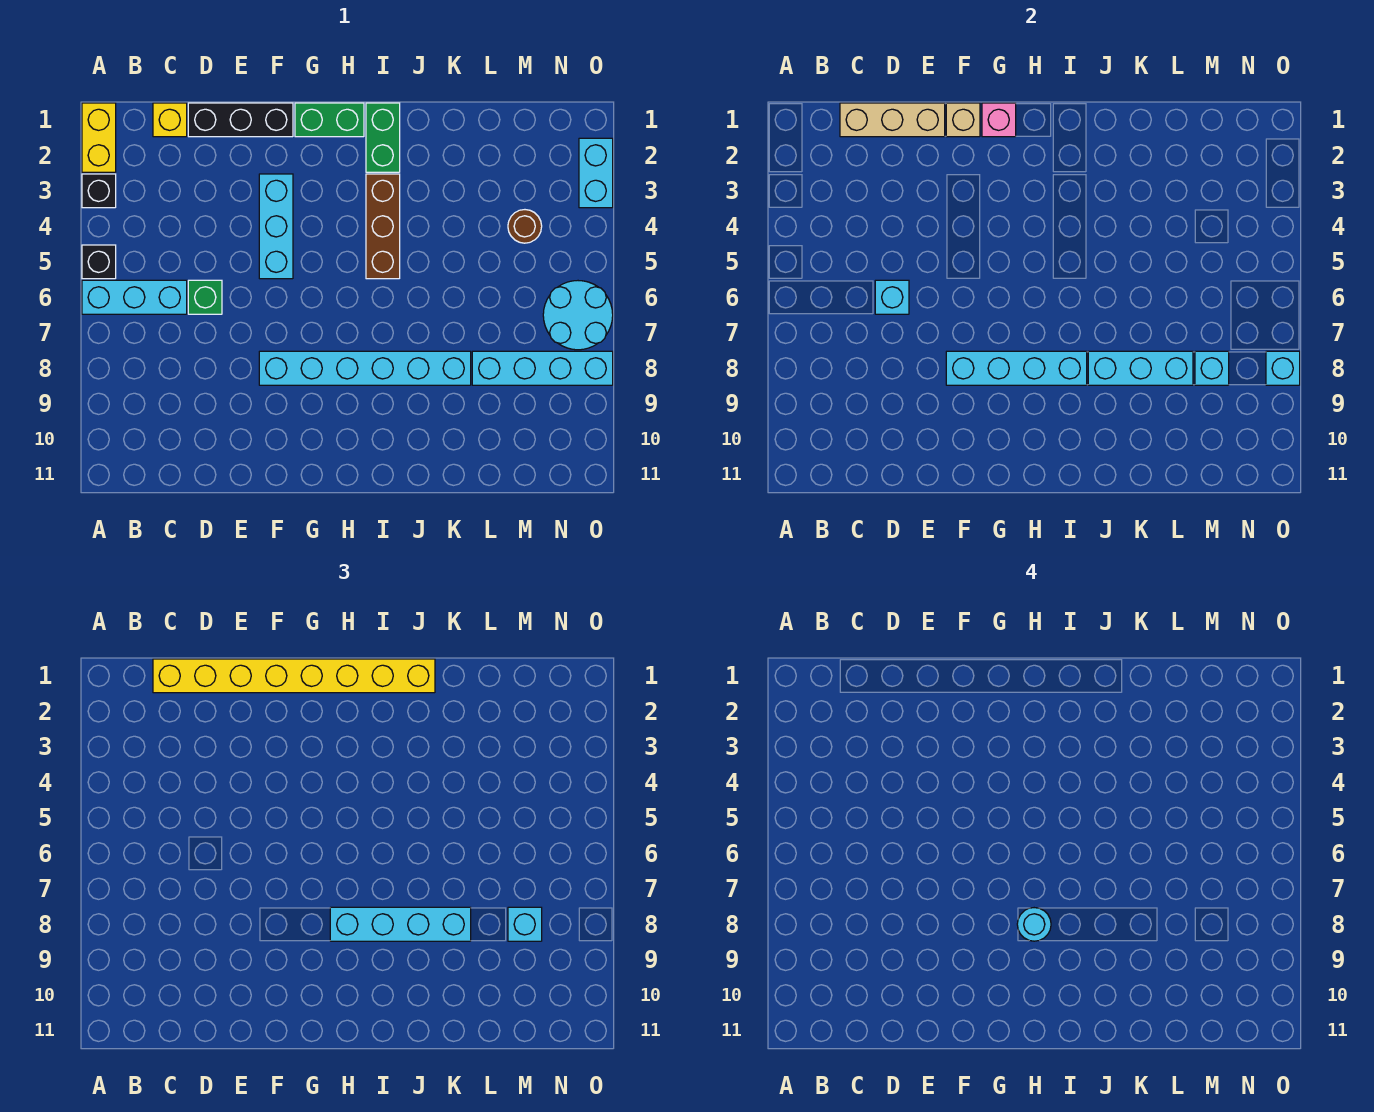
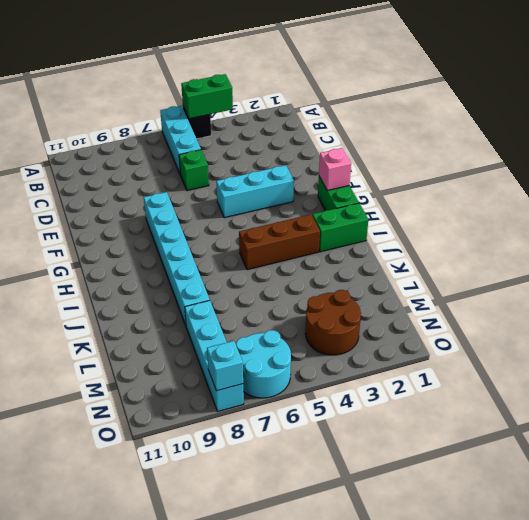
green 1x2 brick [181,74,233,119] -> none
brown 2x2 round brick [305,290,361,355] -> brown 1x1 round brick [508,210,542,243]
none -> yellow 1x2 brick [82,103,116,172]
none -> black 1x1 brick [82,174,116,208]
none -> yellow 1x1 brick [153,103,187,137]

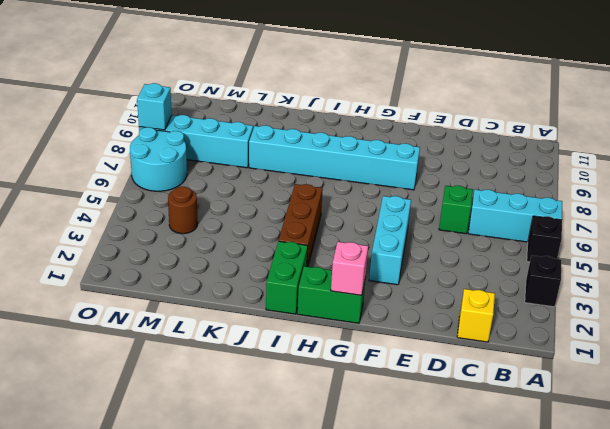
none -> yellow 1x2 brick [82,103,116,172]
none -> black 1x3 brick [188,103,293,137]
none -> cyan 1x2 brick [579,138,613,208]

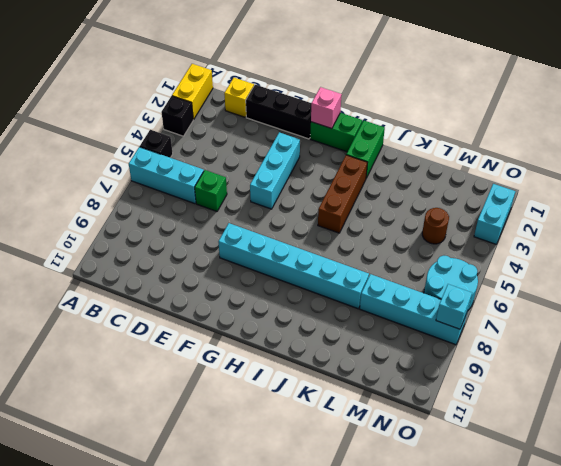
none -> tan 1x3 brick [840,103,945,137]
none -> cyan 1x1 brick [875,280,909,314]
none -> tan 1x1 brick [946,103,980,137]

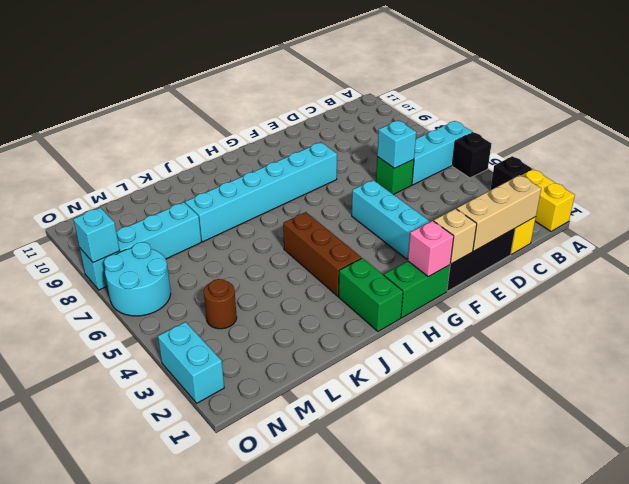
none -> cyan 1x4 brick [946,351,1087,385]
none -> cyan 1x3 brick [1088,351,1193,385]
none -> cyan 1x1 brick [1195,351,1229,385]

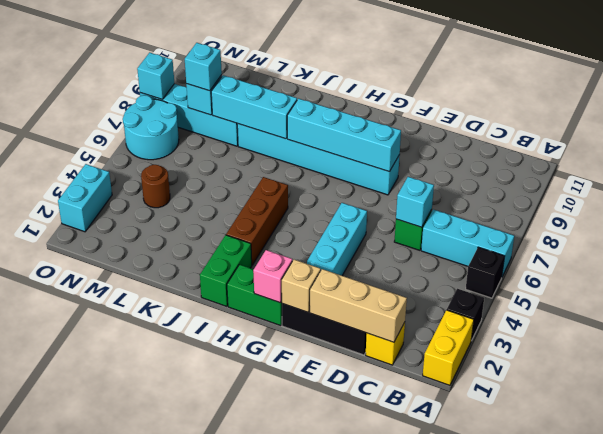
none -> yellow 1x8 brick [153,659,435,693]
none -> cyan 1x4 brick [330,907,471,941]
none -> cyan 1x1 round brick [1017,908,1051,941]

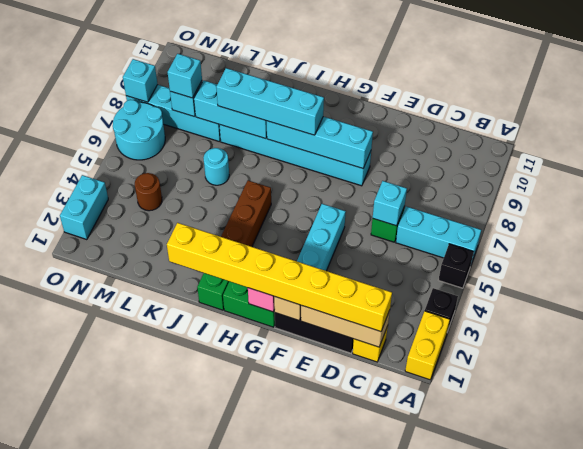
cyan 1x1 round brick [203,148,229,185] -> cyan 1x1 round brick moved to [1017,908,1051,941]

